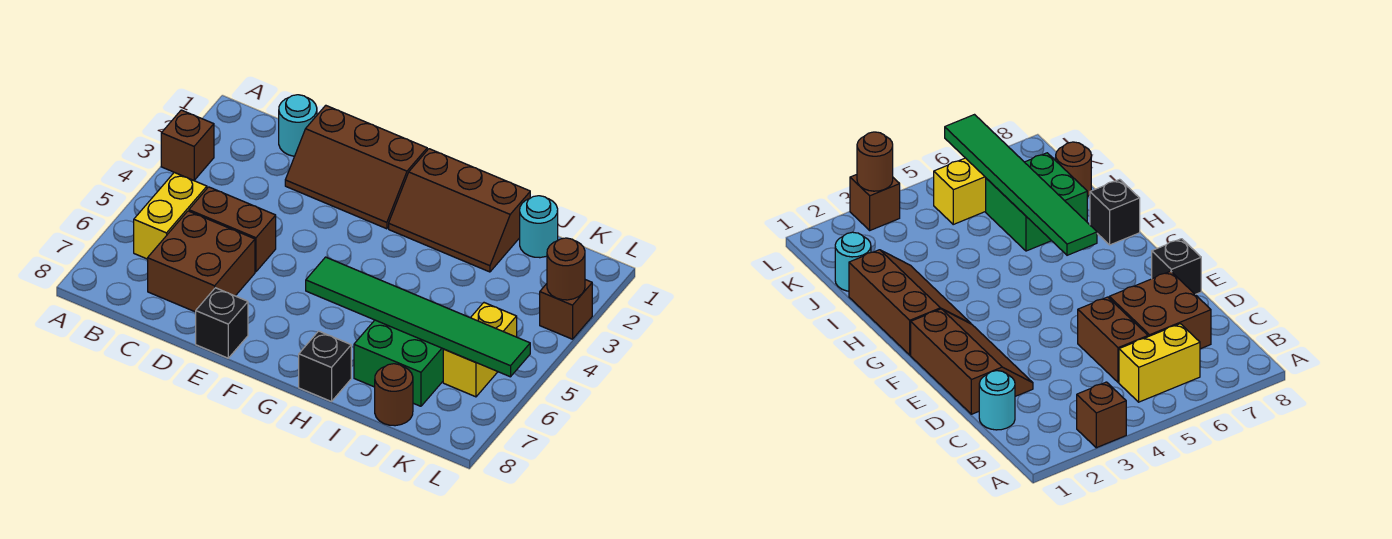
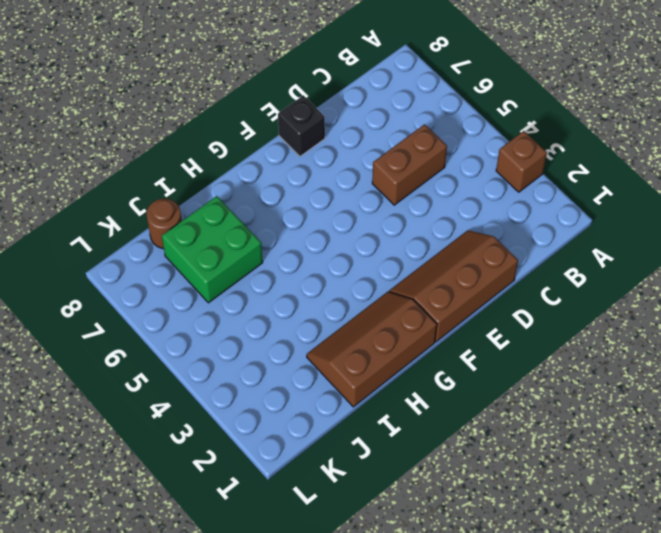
none -> yellow 1x2 brick [134,173,207,259]
none -> cyan 1x1 round brick [279,95,317,156]
none -> brown 2x2 brick [148,211,255,312]

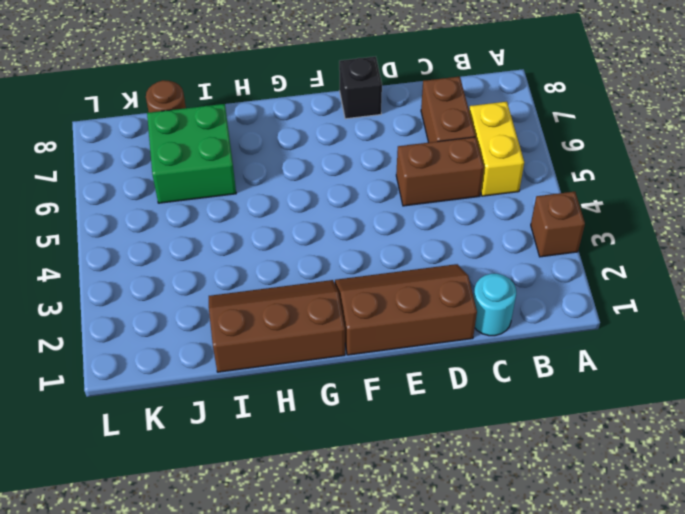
brown 1x2 brick [421,77,476,143] -> brown 2x2 brick [148,211,255,312]
none -> black 1x1 brick [299,331,351,402]
none -> cyan 1x1 round brick [520,196,558,258]
none -> yellow 1x2 brick [443,303,517,397]

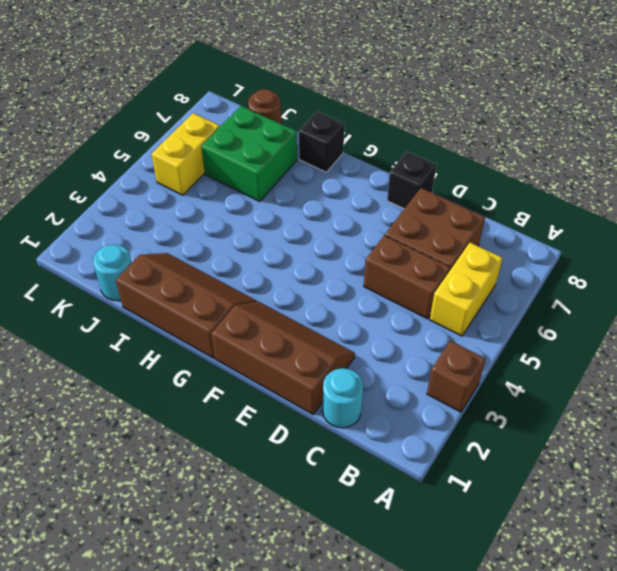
none -> brown 1x1 brick [540,280,592,339]
none -> green 1x6 tile [306,257,530,377]
none -> brown 1x1 round brick [547,238,585,300]

